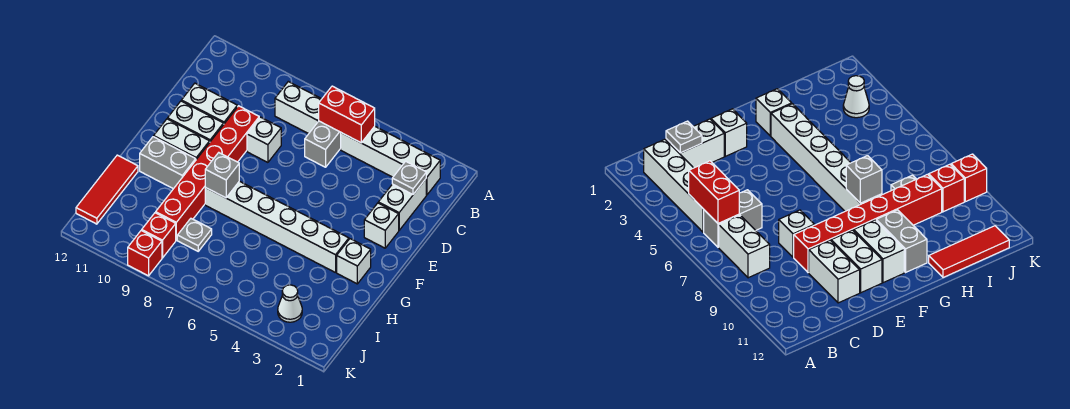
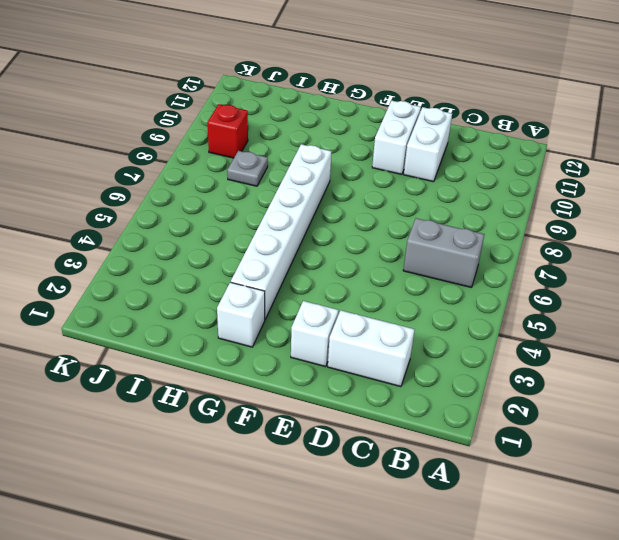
none -> white 1x4 brick [341,126,440,195]
none -> white 1x2 brick [275,82,321,134]
none -> white 1x1 brick [247,117,281,162]

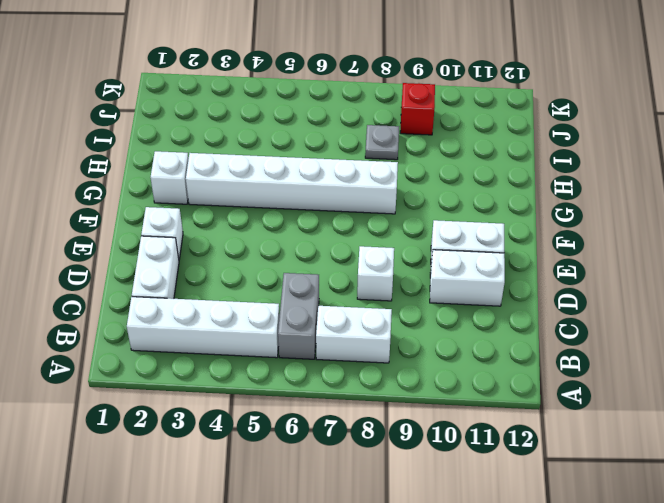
none -> red 1x6 brick [156,106,259,240]
none -> white 1x2 brick [154,119,210,159]
none -> grey 1x2 brick [140,137,196,189]

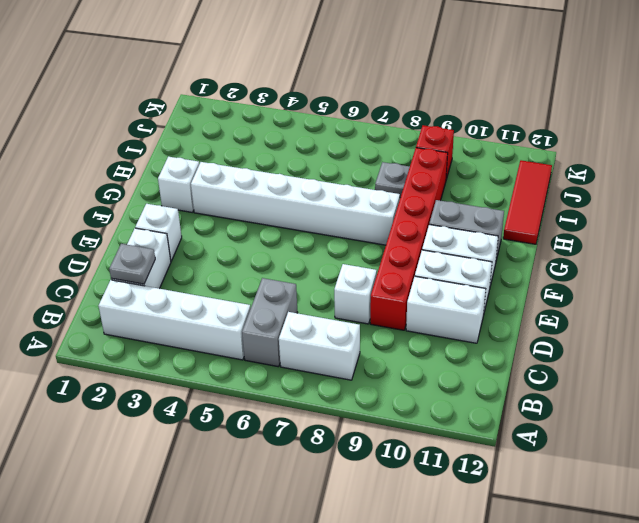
none -> white 1x1 cone [278,285,302,322]
none -> red 1x1 brick [128,230,162,276]
none -> red 1x2 brick [319,86,375,143]

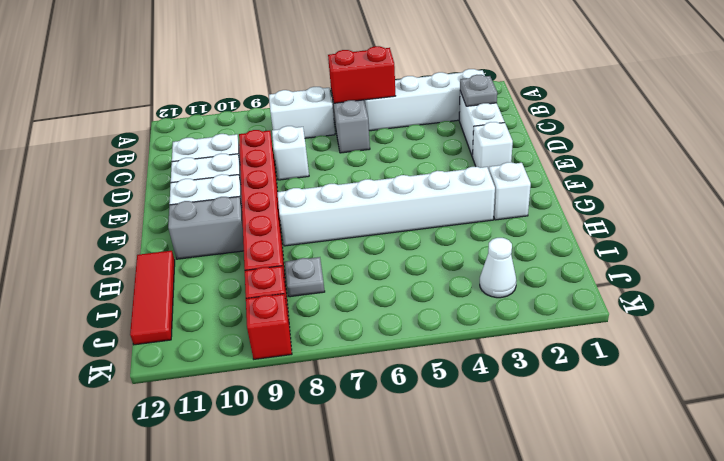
none -> grey 1x1 brick [205,153,239,198]

